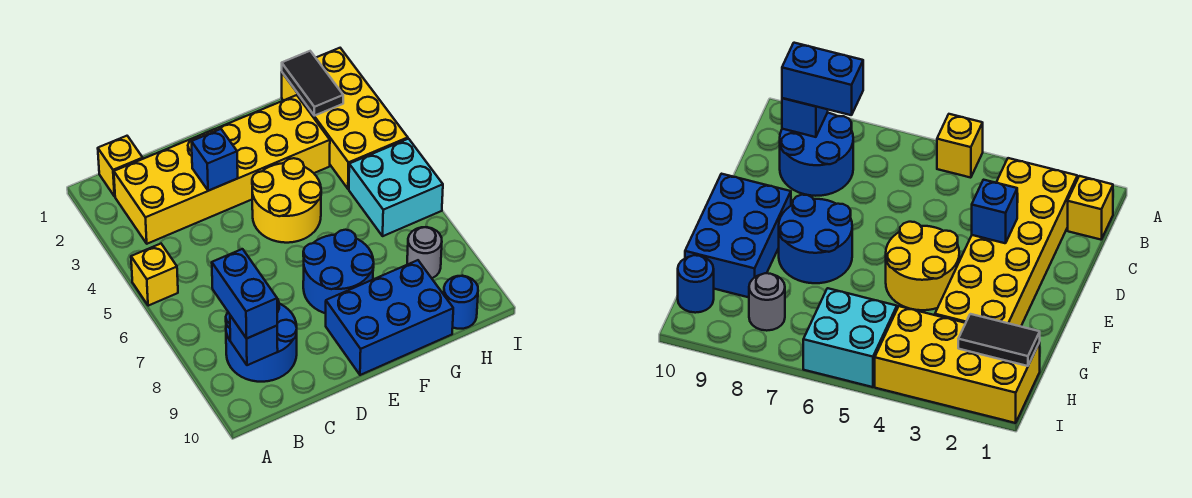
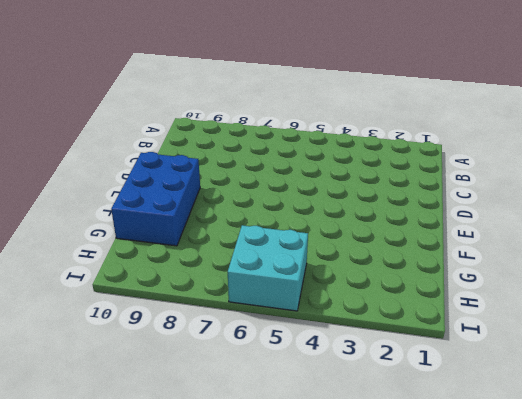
none -> yellow 1x1 brick [131,244,178,306]
none -> yellow 1x1 brick [98,136,143,197]
none -> yellow 2x6 brick [114,95,330,244]

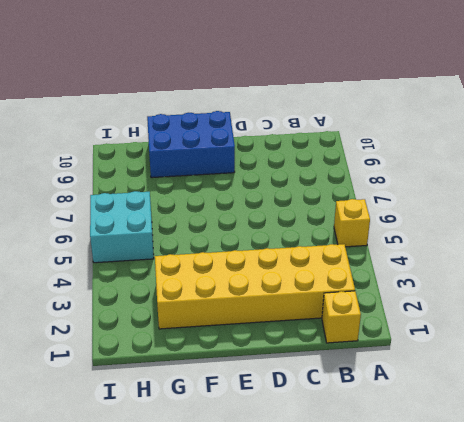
none -> blue 2x2 round brick [226,299,297,382]
none -> yellow 2x2 round brick [252,158,321,243]
none -> blue 2x2 round brick [303,230,374,313]

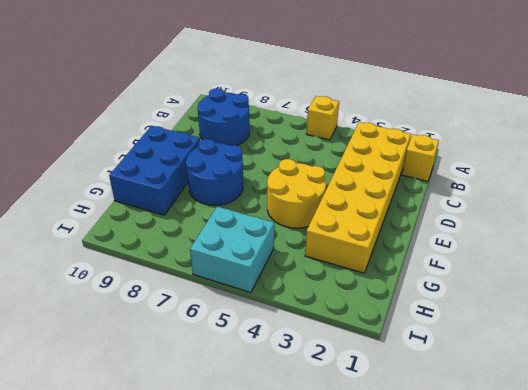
none -> yellow 2x4 brick [282,48,408,189]
none -> grey 1x1 round brick [407,227,442,278]
none -> blue 1x1 round brick [444,276,478,329]

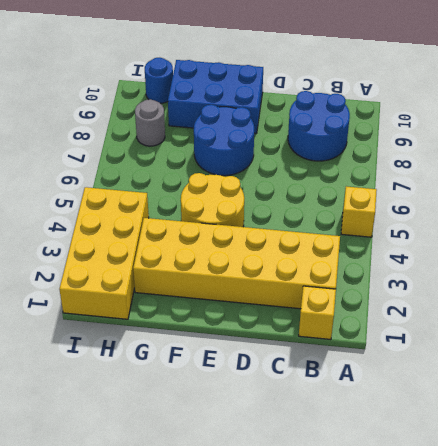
none -> cyan 2x2 brick [349,139,443,236]
none -> blue 1x1 brick [230,315,278,365]
none -> blue 1x1 brick [191,129,238,191]

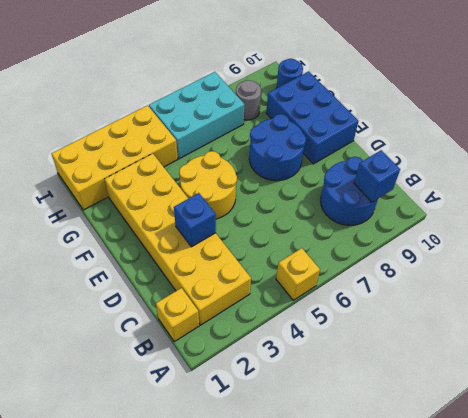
cyan 2x3 brick [149,72,245,159] -> cyan 2x2 brick [349,139,443,236]
none -> black 1x2 tile [282,51,343,116]
none -> blue 1x2 brick [212,249,277,338]

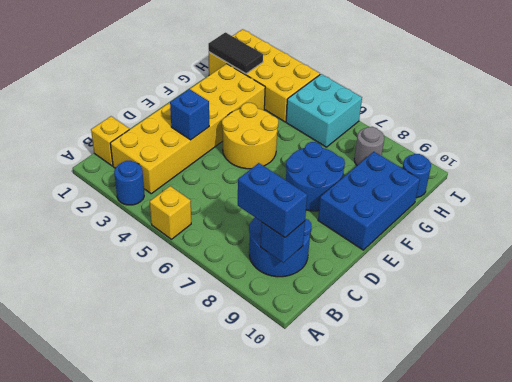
blue 1x1 round brick [114,161,144,205] -> none

